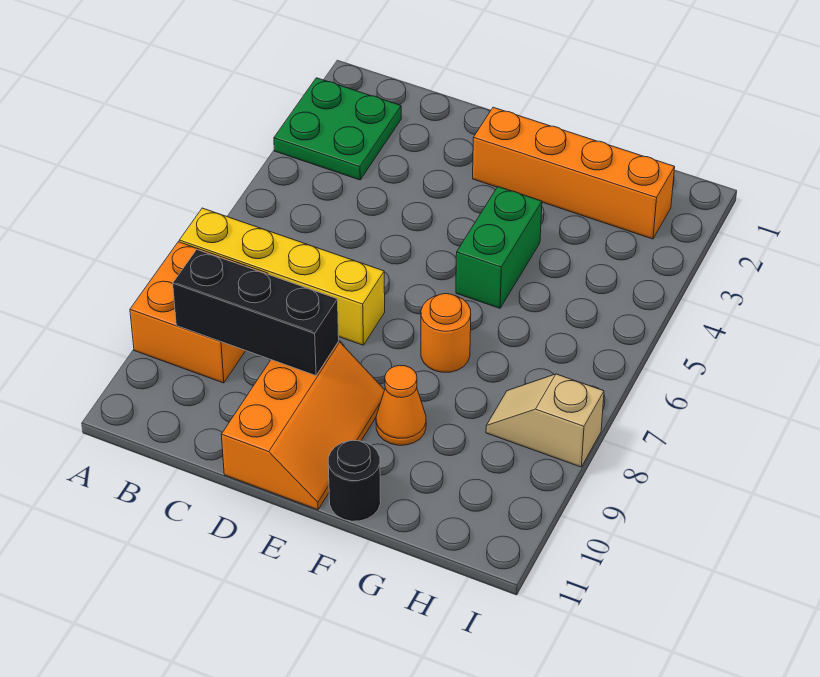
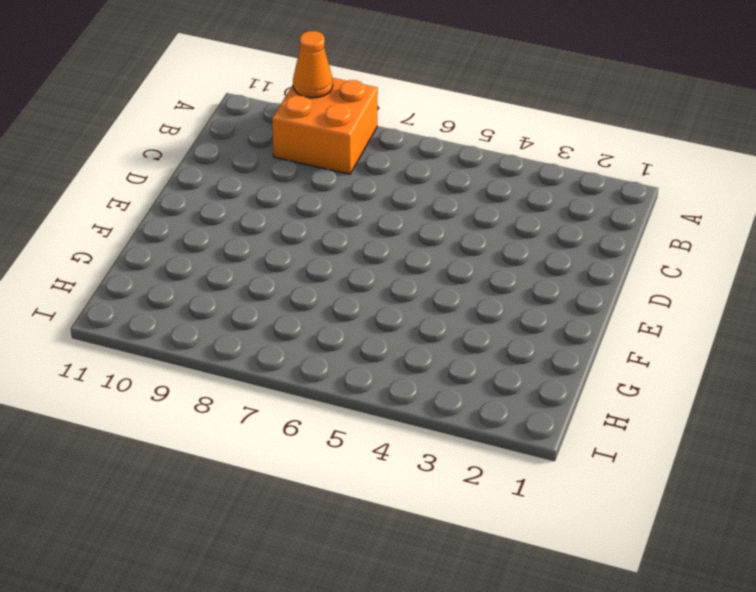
orange 1x1 cone [293,31,333,98] -> orange 1x1 cone moved to [376,365,426,445]
none -> green 2x2 plate [274,78,401,180]
none -> yellow 1x4 brick [179,208,385,345]

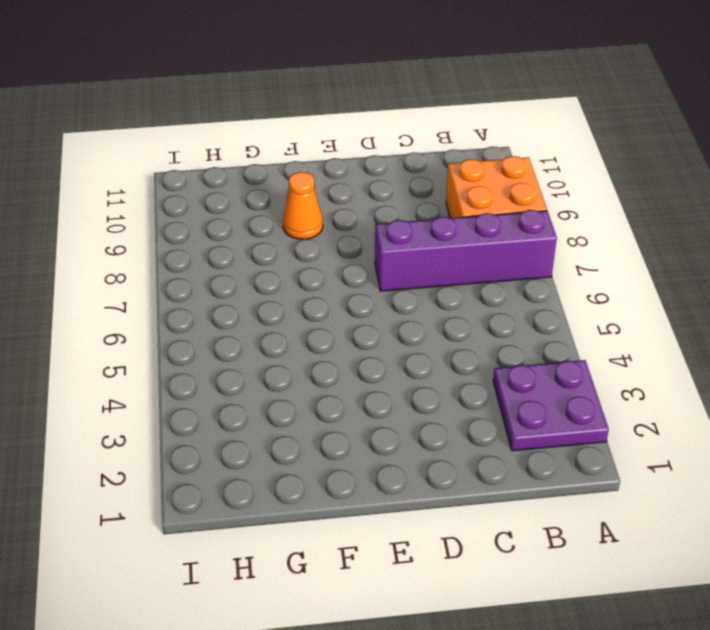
purple 2x2 plate [493,360,609,451] -> green 2x2 plate [274,78,401,180]
purple 1x4 brick [375,210,557,291] -> yellow 1x4 brick [179,208,385,345]
none -> orange 2x3 slope [221,342,384,510]
none -> orange 1x4 brick [473,107,675,239]

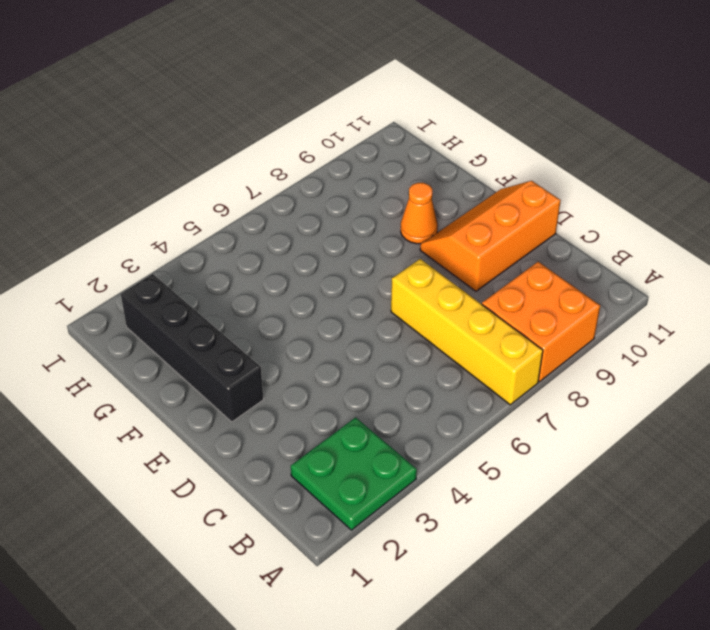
black 1x4 brick [121,274,263,422] -> orange 1x4 brick [473,107,675,239]
none -> green 1x2 brick [456,187,542,308]
none -> orange 1x1 round brick [421,294,471,372]

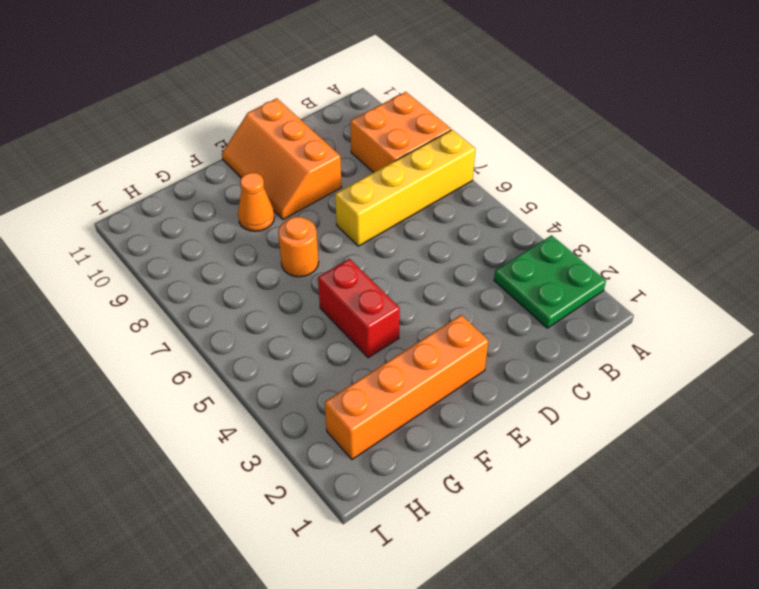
red 1x2 brick [318,259,400,358] -> green 1x2 brick [456,187,542,308]
none -> black 1x1 round brick [328,440,381,521]
none -> tan 1x2 slope [486,374,604,467]

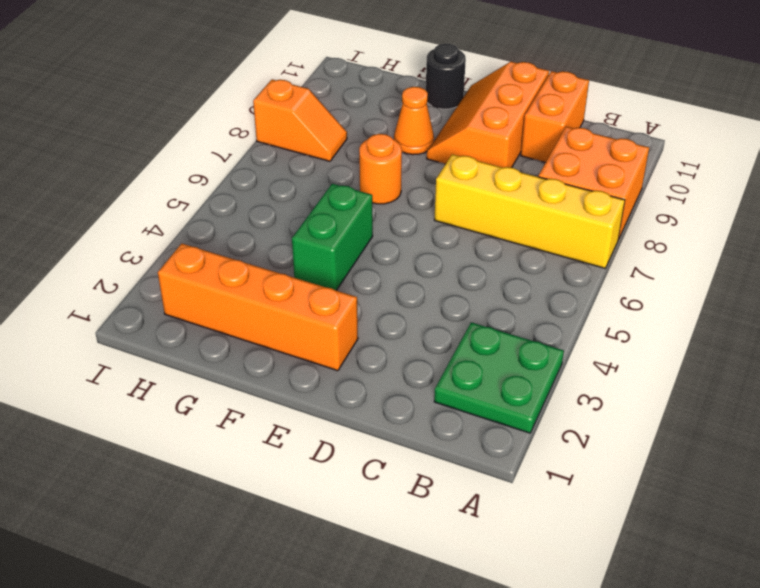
orange 1x2 brick [521,71,589,162] -> none
orange 1x2 slope [253,79,347,161] -> tan 1x2 slope [486,374,604,467]
none -> black 1x3 brick [173,250,339,376]

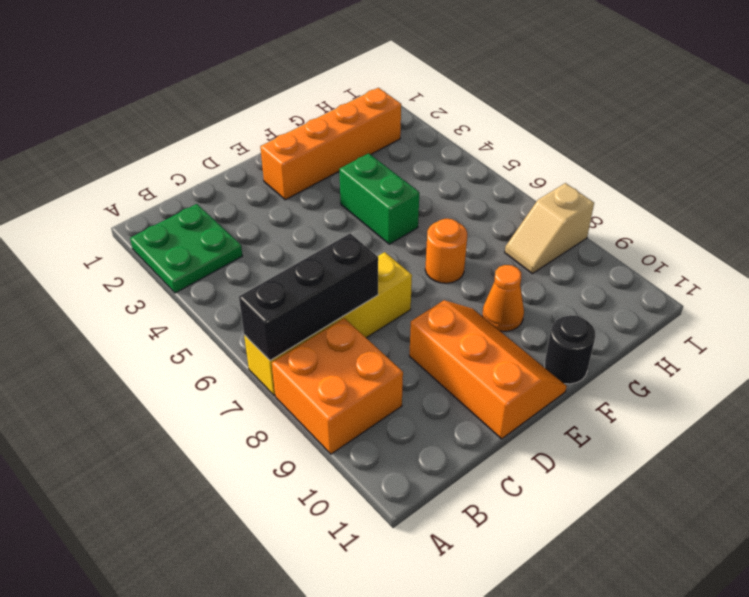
black 1x3 brick [239,234,378,360] -> black 1x3 brick moved to [173,250,339,376]

